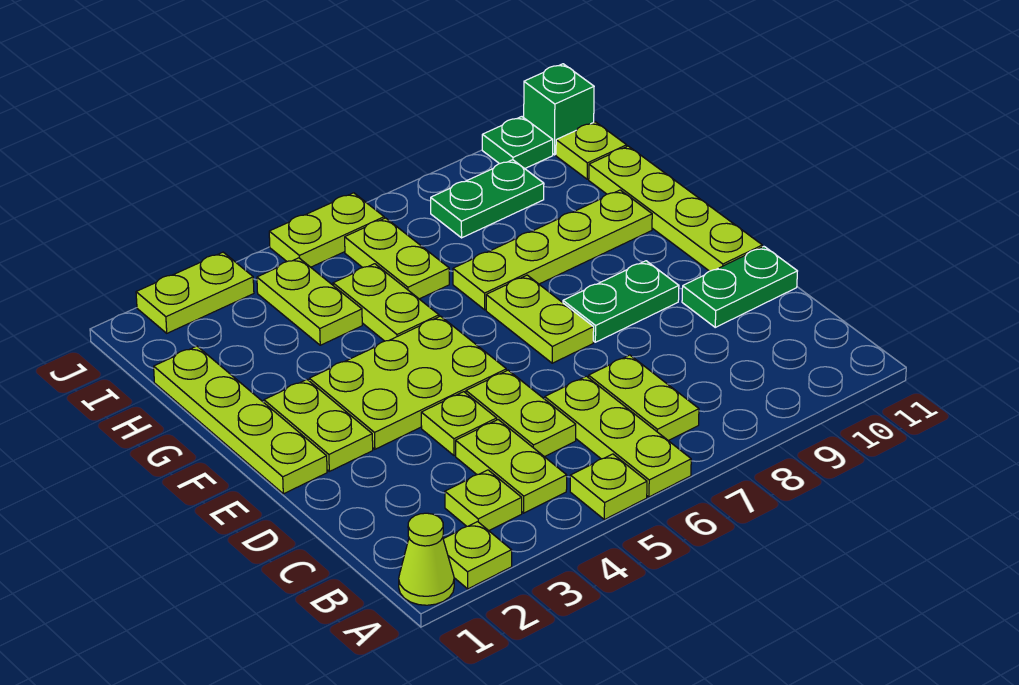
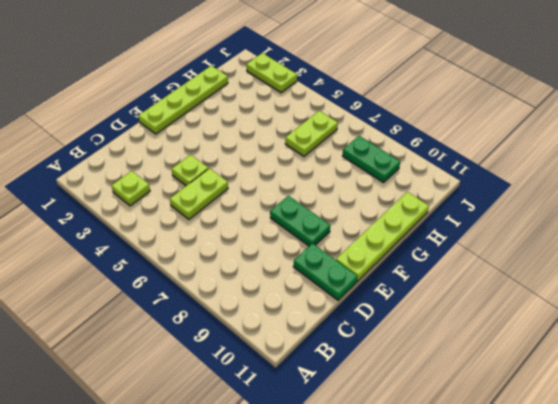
none -> lime 1x1 cone [399,513,454,605]
none -> lime 1x1 plate [443,522,512,589]
none -> lime 1x1 plate [570,454,647,520]

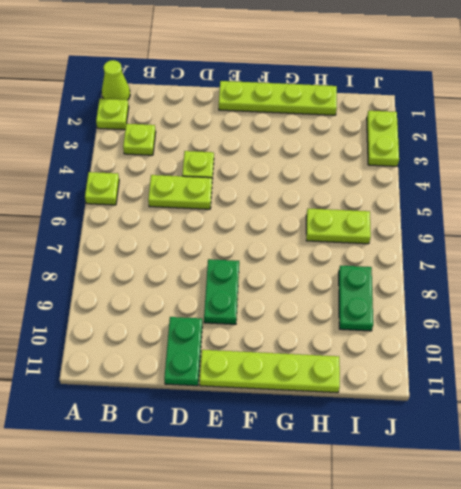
none -> lime 1x3 plate [545,376,691,497]
none -> lime 1x2 plate [456,420,567,513]
none -> lime 1x2 plate [589,355,699,441]

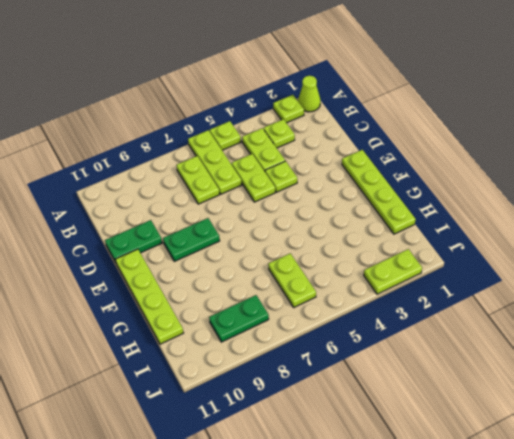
none -> lime 1x2 plate [264,380,373,471]
none -> lime 2x3 plate [309,316,506,449]
none -> lime 1x2 plate [486,275,594,363]

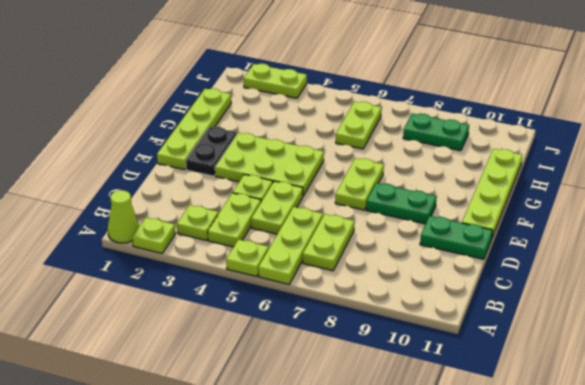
black 1x2 plate [186,127,237,176] -> lime 1x2 plate [264,380,373,471]
none -> lime 1x2 plate [333,264,439,341]
none -> lime 1x4 plate [453,190,652,310]
none -> lime 1x2 plate [257,258,362,345]

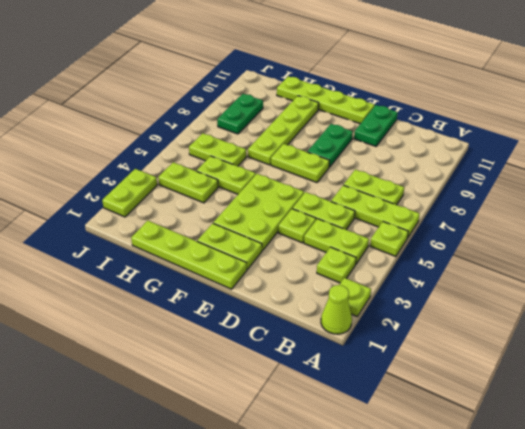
none -> lime 1x1 plate [556,122,627,179]
none -> lime 1x2 plate [269,193,384,267]
none -> green 1x1 plate [482,117,553,169]

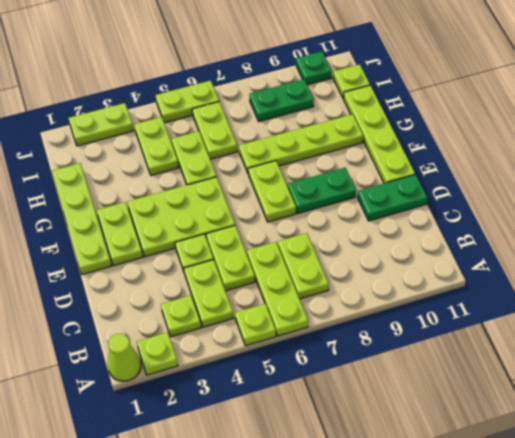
none -> green 1x1 brick [524,64,594,155]

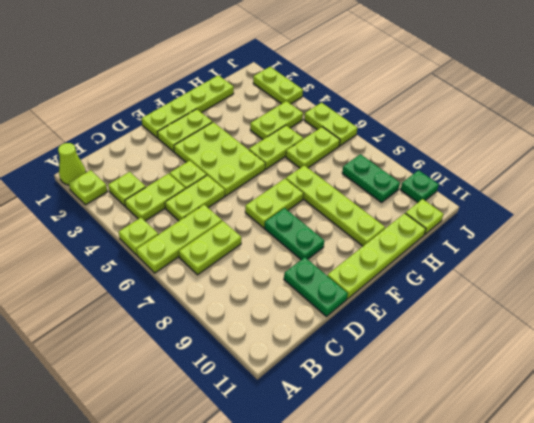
none -> green 1x1 brick [524,64,594,155]

